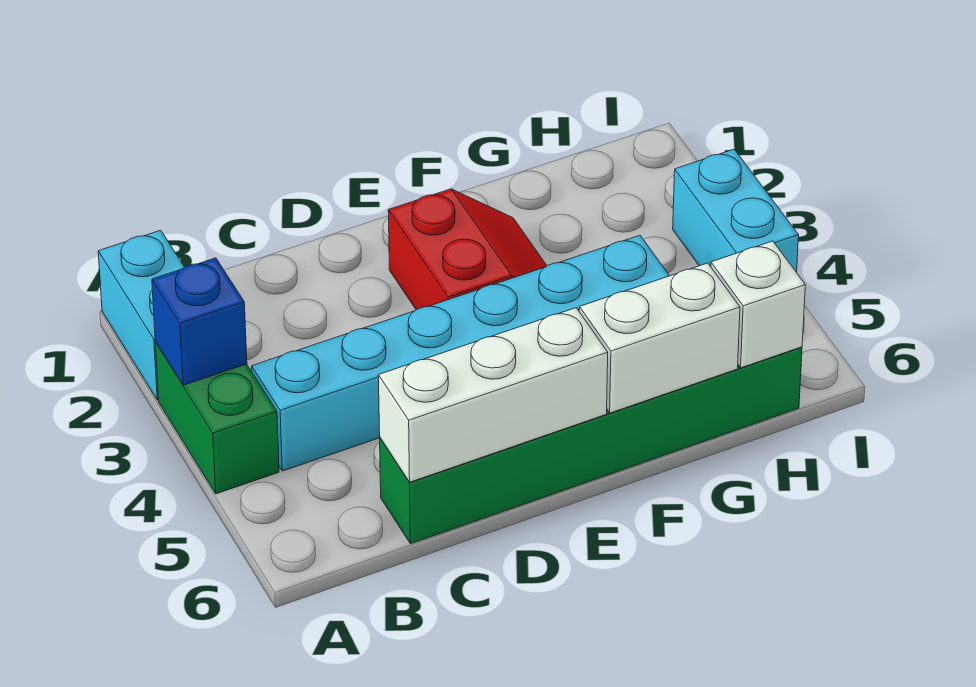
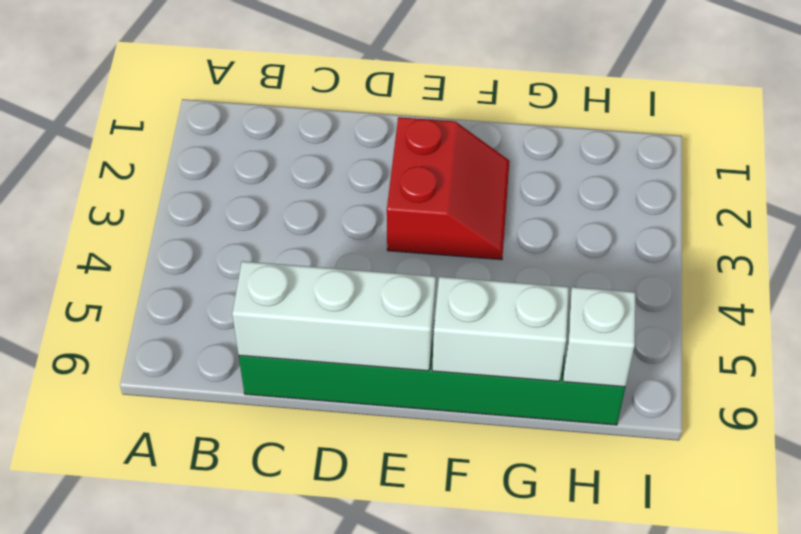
none -> cyan 1x2 brick [98,230,184,400]
none -> green 1x2 brick [155,342,279,494]

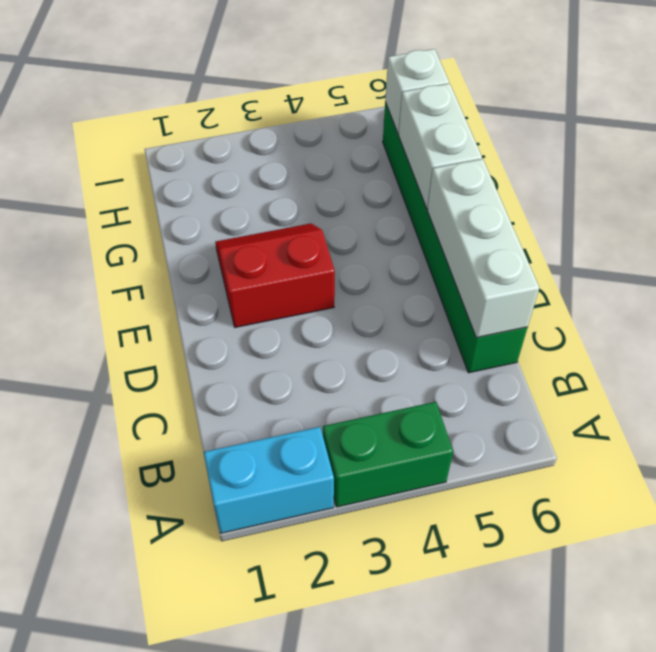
none -> cyan 1x6 brick [252,235,669,471]
none -> cyan 1x2 brick [673,149,799,273]

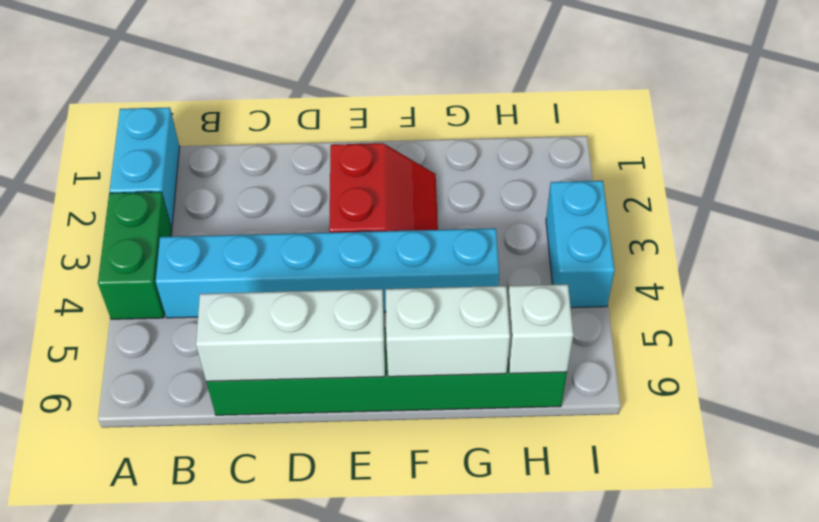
none -> blue 1x1 brick [152,258,247,385]

